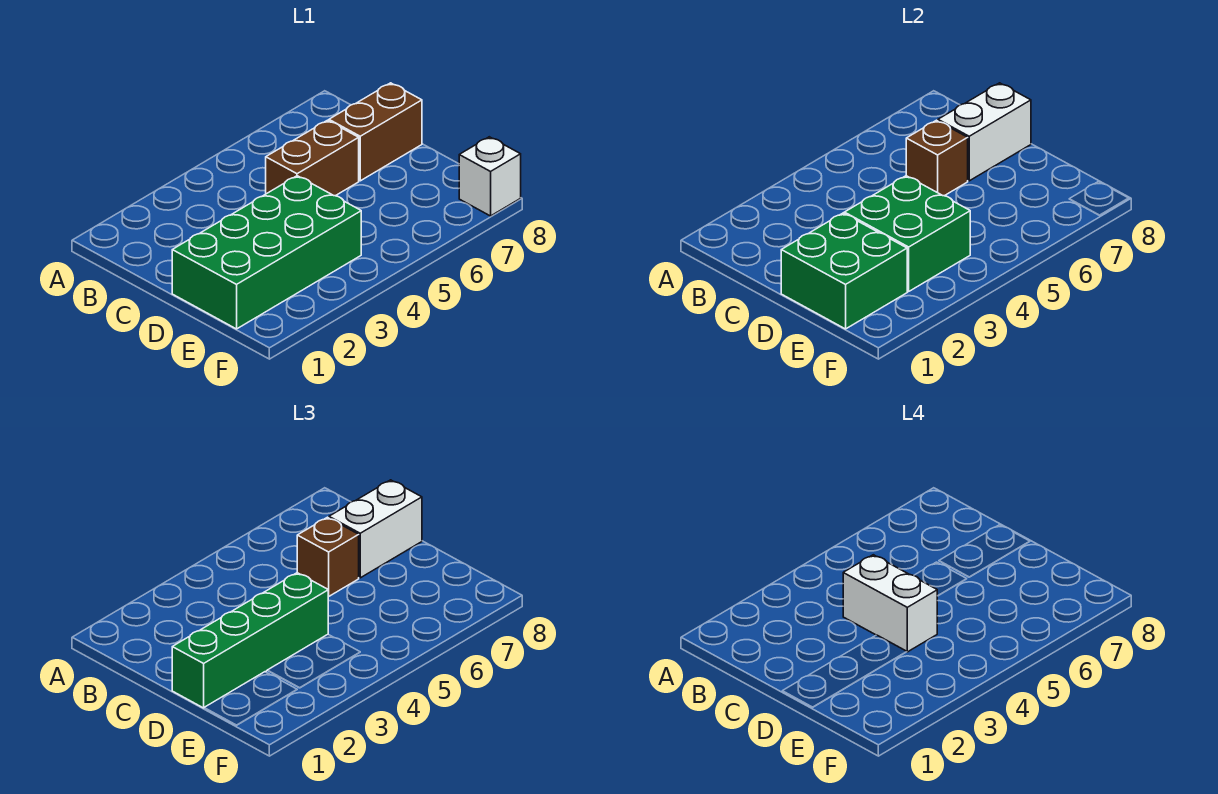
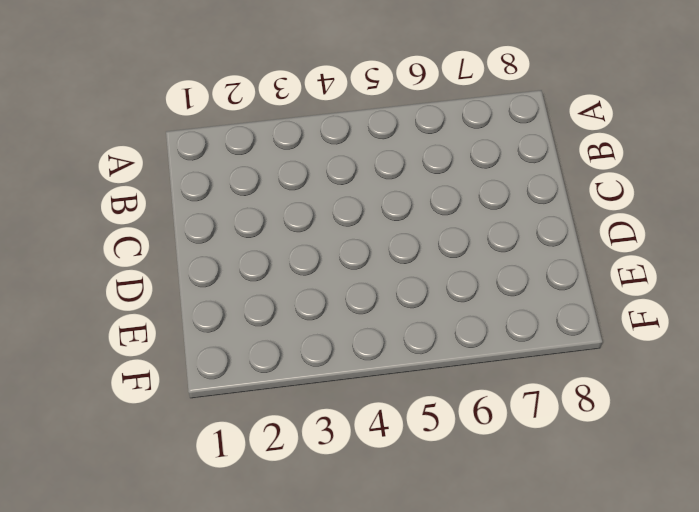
none -> brown 1x2 brick [266,120,359,196]
none -> brown 1x2 brick [329,83,422,181]
none -> green 2x4 brick [172,176,361,329]

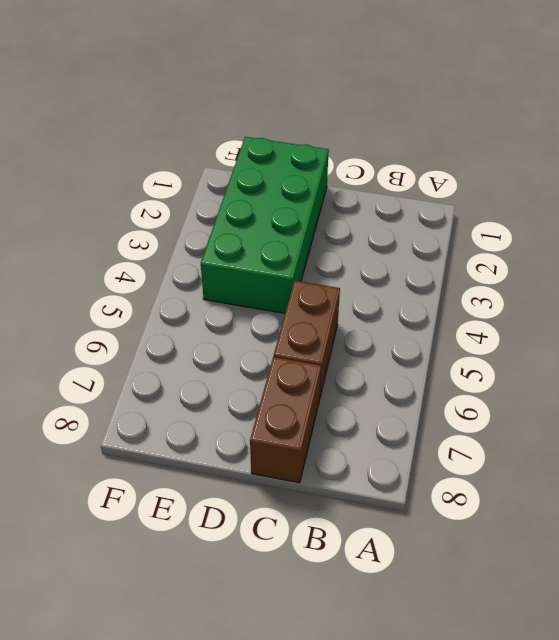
none -> white 1x1 brick [459,137,521,216]
none -> brown 1x1 brick [906,120,968,196]
none -> white 1x2 brick [938,83,1031,181]

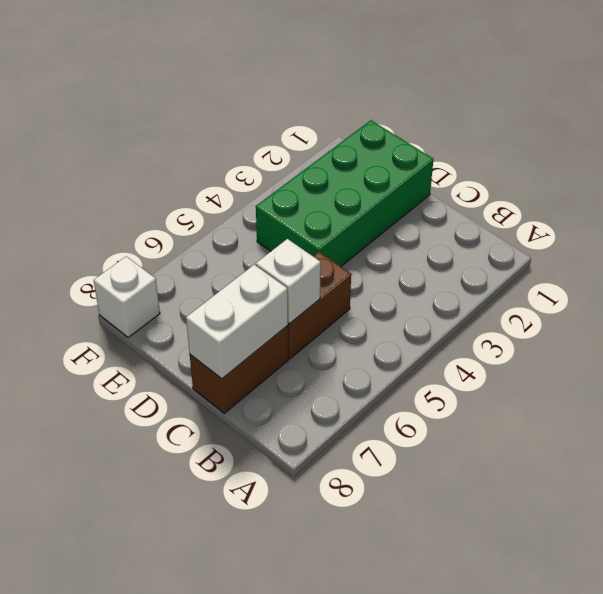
white 1x1 brick [256,239,321,324] -> brown 1x1 brick [906,120,968,196]
none -> green 2x2 brick [781,213,907,329]
none -> green 2x2 brick [844,176,970,291]
none -> brown 1x1 brick [297,517,359,596]

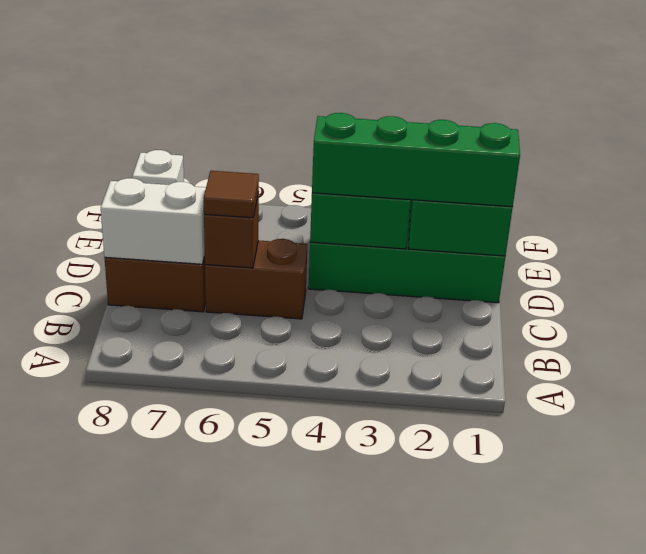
brown 1x1 tile [204,171,259,218] -> brown 1x1 brick [297,517,359,596]
none -> white 1x2 brick [329,480,422,578]
none -> white 1x2 brick [843,555,937,652]

